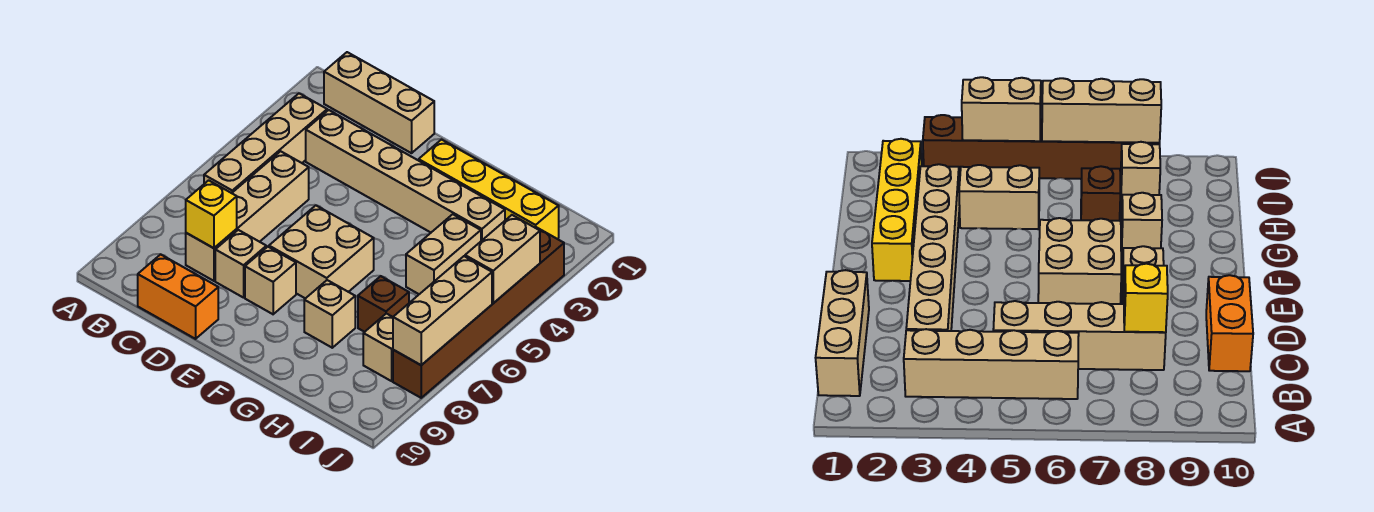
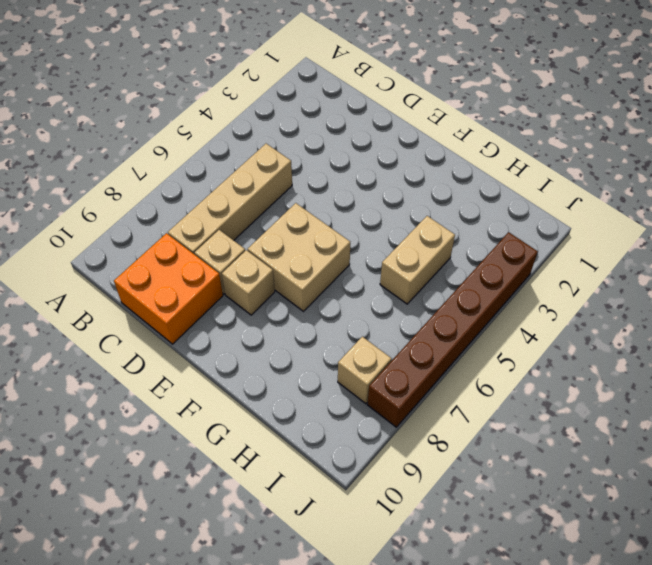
orange 2x2 brick [114,233,223,344] -> orange 1x2 brick [138,254,218,339]
none -> tan 1x3 brick [324,52,434,153]
none -> tan 1x4 brick [204,93,327,193]
none -> tan 1x6 brick [306,110,505,241]

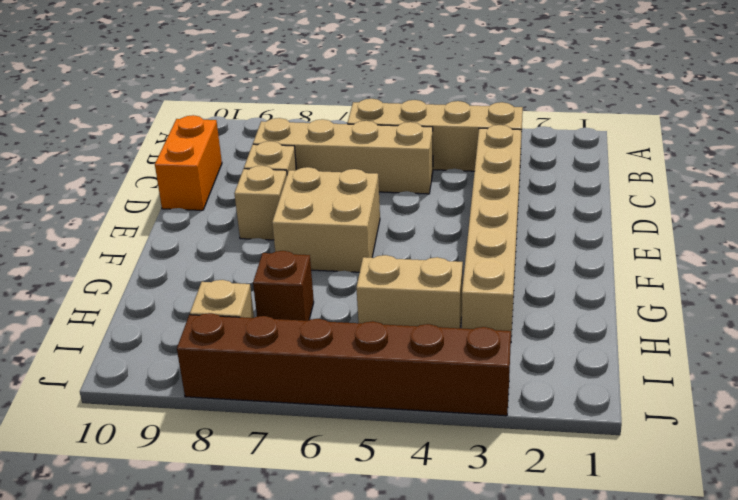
none -> tan 1x3 brick [324,52,434,153]
none -> yellow 1x4 brick [419,139,559,239]
none -> tan 1x1 brick [304,280,355,348]

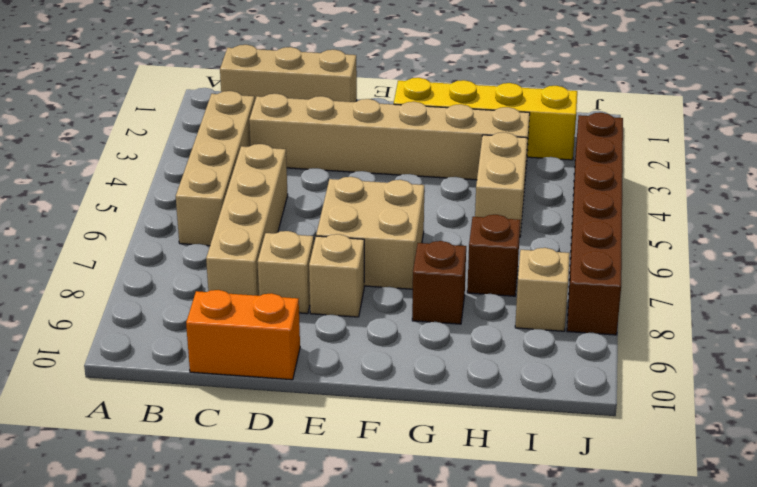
brown 1x1 brick [412,241,466,324] -> tan 1x1 brick [304,280,355,348]
none -> yellow 1x1 brick [186,180,237,248]
none -> tan 1x2 brick [465,215,540,303]
none -> tan 1x3 brick [393,256,492,365]

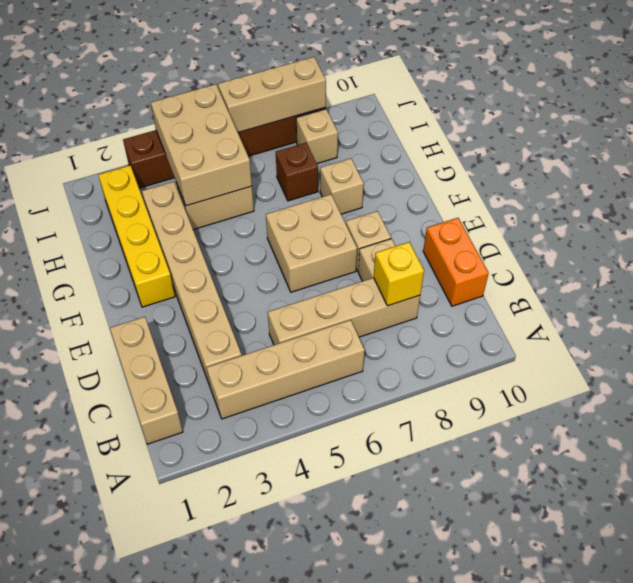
tan 2x3 brick [151,84,252,206] -> tan 1x2 brick [465,215,540,303]

